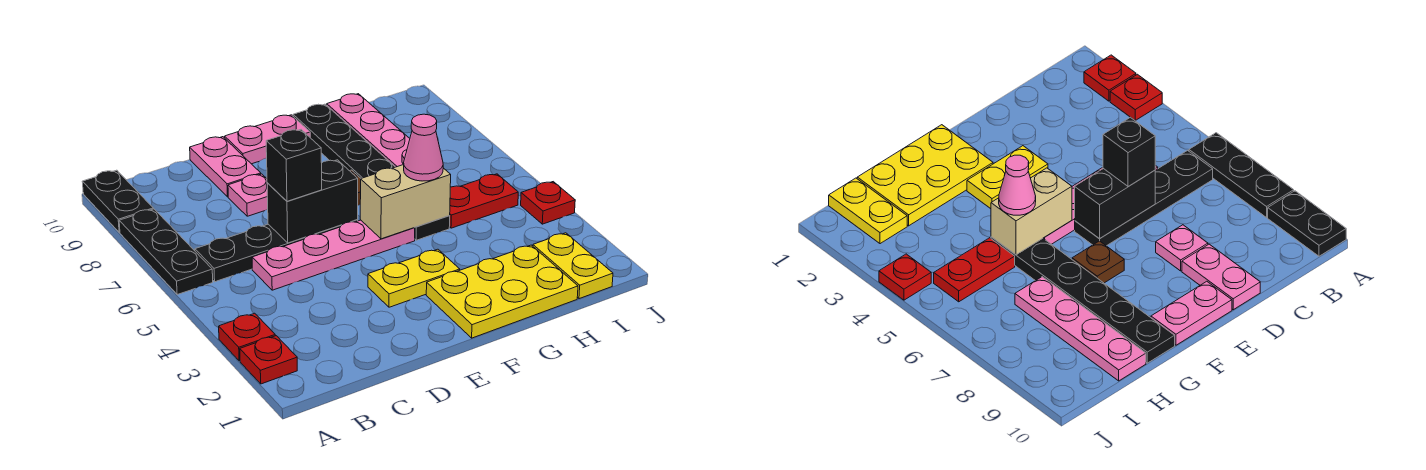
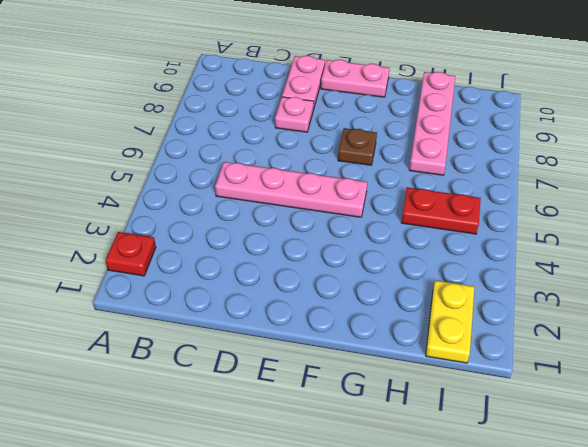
none -> red 1x1 plate [219,313,275,361]
none -> black 1x3 plate [119,209,213,295]
none -> black 1x2 plate [82,170,153,232]

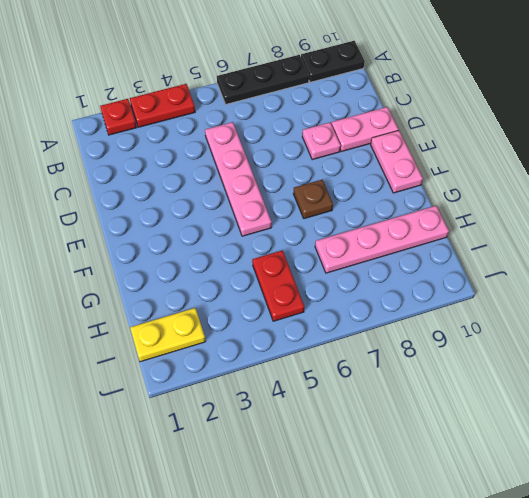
red 1x2 plate [130,84,195,127] -> red 1x1 plate [219,313,275,361]
none -> black 1x4 plate [195,220,358,282]
none -> yellow 1x2 plate [368,249,460,307]
none -> yellow 2x3 plate [426,245,578,338]

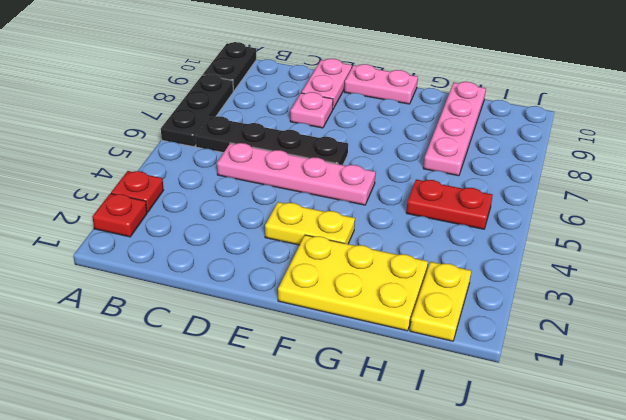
none -> brown 1x1 plate [1072,241,1124,283]
none -> black 1x6 plate [293,104,450,240]
none -> red 1x1 plate [521,182,575,224]

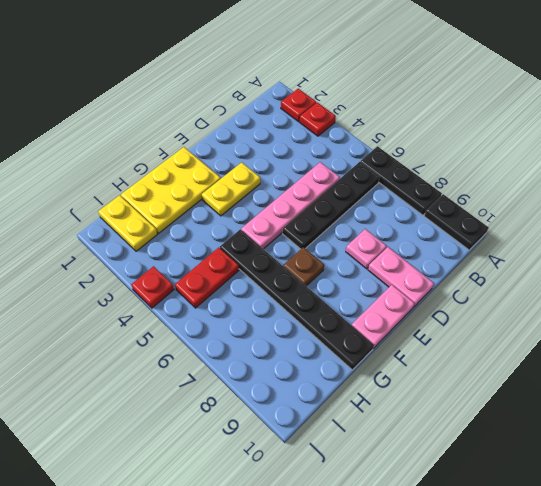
none -> pink 1x4 plate [327,94,410,167]
none -> black 1x2 brick [267,160,358,243]
none -> tan 1x2 brick [360,165,451,239]

